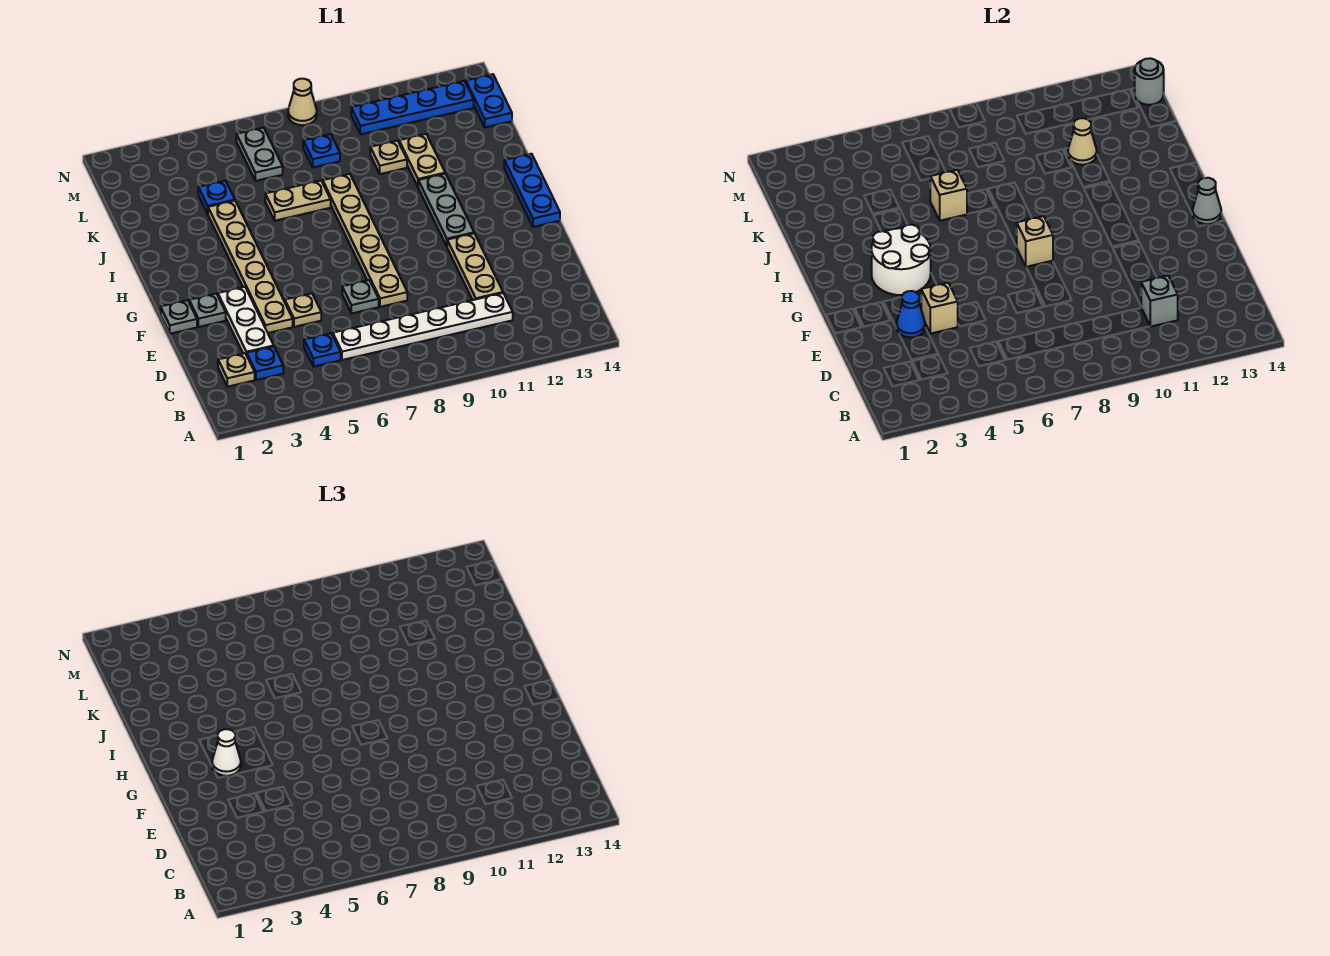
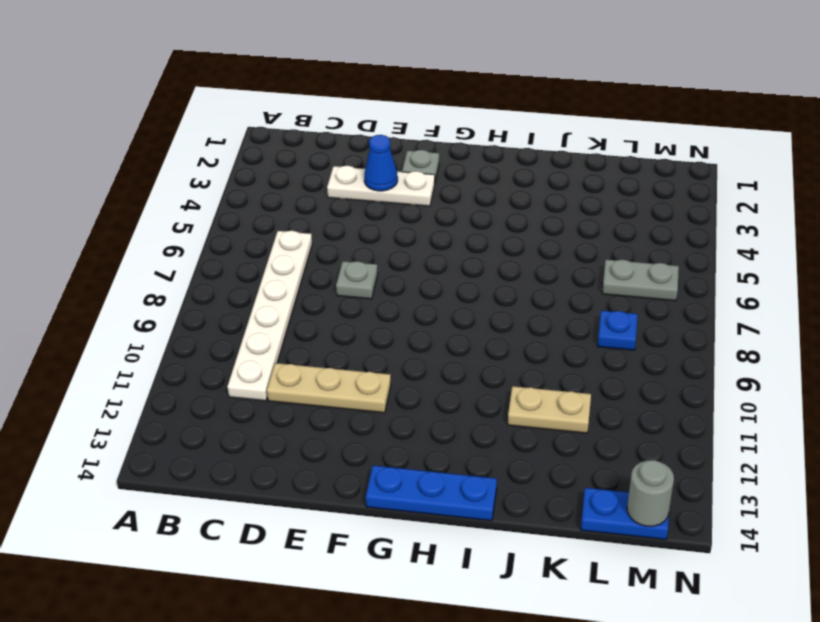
none -> tan 1x1 plate [218,353,255,387]
none -> blue 1x1 plate [247,347,283,380]
none -> blue 1x1 plate [304,333,341,367]
none -> tan 1x6 plate [208,201,293,333]

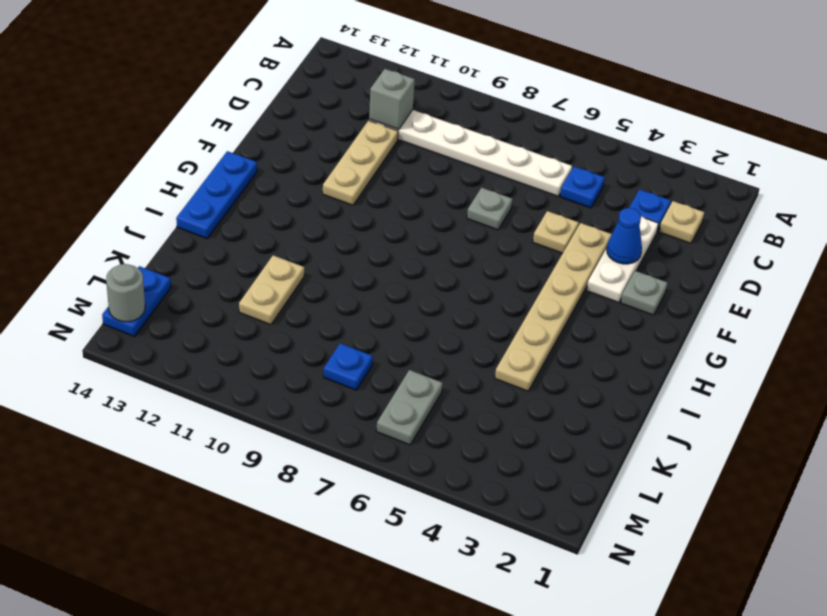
none -> tan 1x6 plate [323,174,407,307]
none -> grey 1x1 plate [161,300,197,334]
none -> grey 1x3 plate [418,174,474,246]
none -> tan 1x2 plate [265,181,331,221]

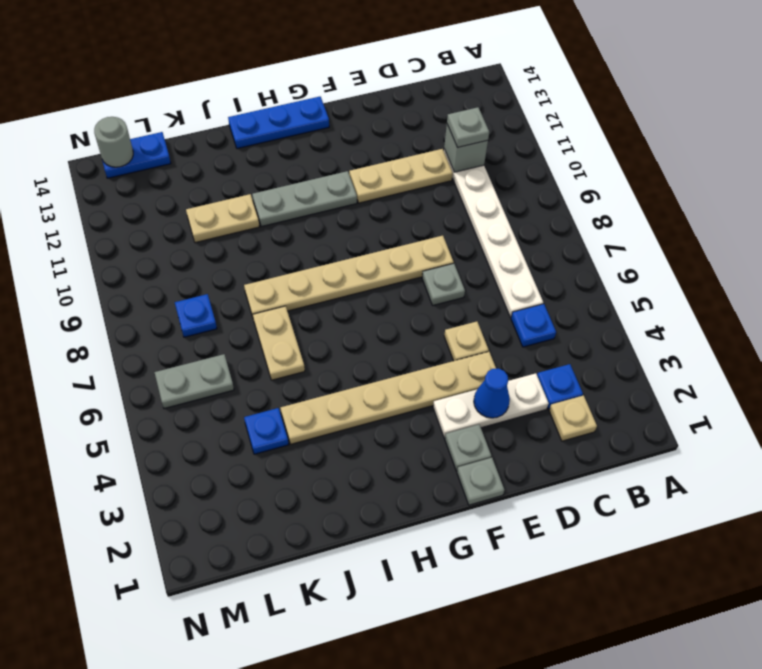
grey 1x1 plate [447,107,489,148] -> none
none -> tan 1x1 plate [370,141,407,174]
none -> blue 1x4 plate [351,81,474,134]
none -> tan 1x1 cone [288,79,317,125]
none -> tan 1x1 brick [921,283,958,334]

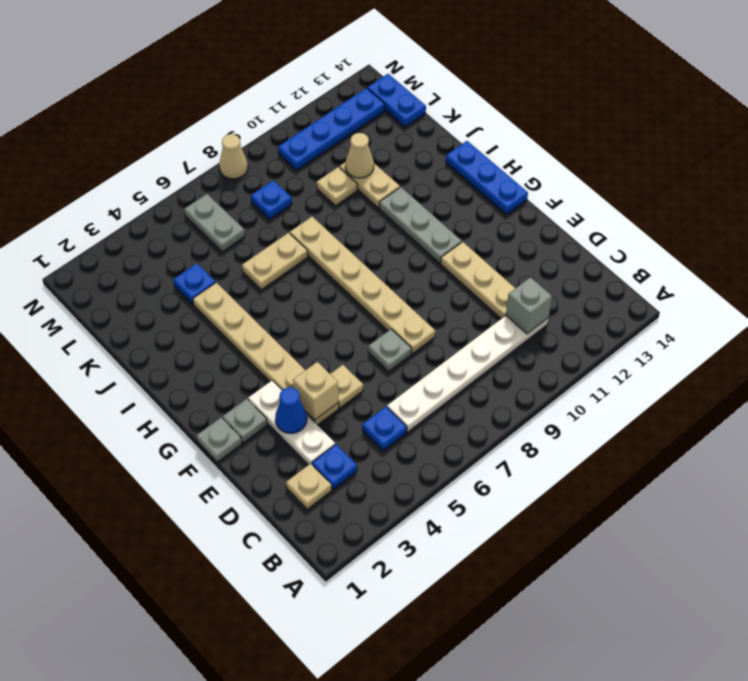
none -> white 2x2 round brick [872,225,931,295]
none -> tan 1x1 brick [1016,216,1053,267]
none -> grey 1x1 cone [1192,178,1221,224]
none -> tan 1x1 brick [930,170,967,221]

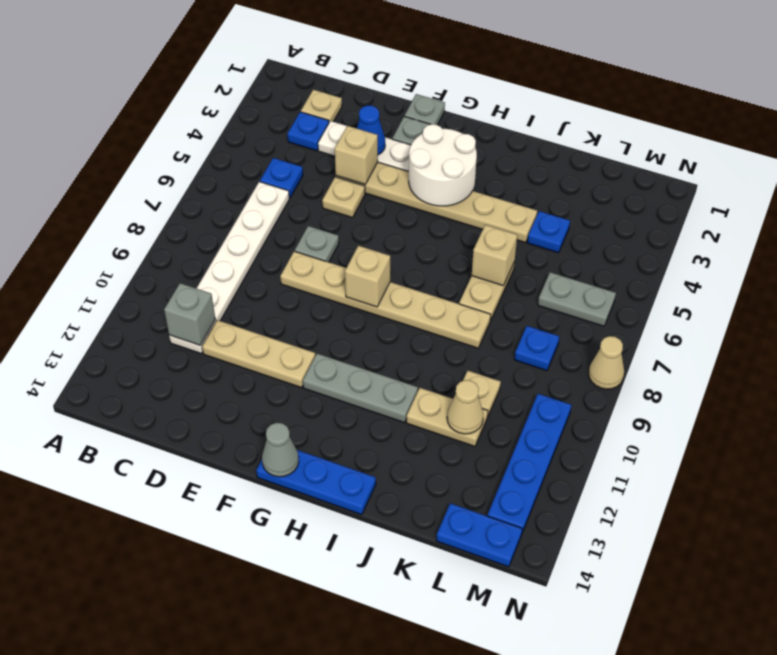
none -> grey 1x1 round brick [1135,58,1164,105]
none -> white 1x1 cone [212,729,241,776]

